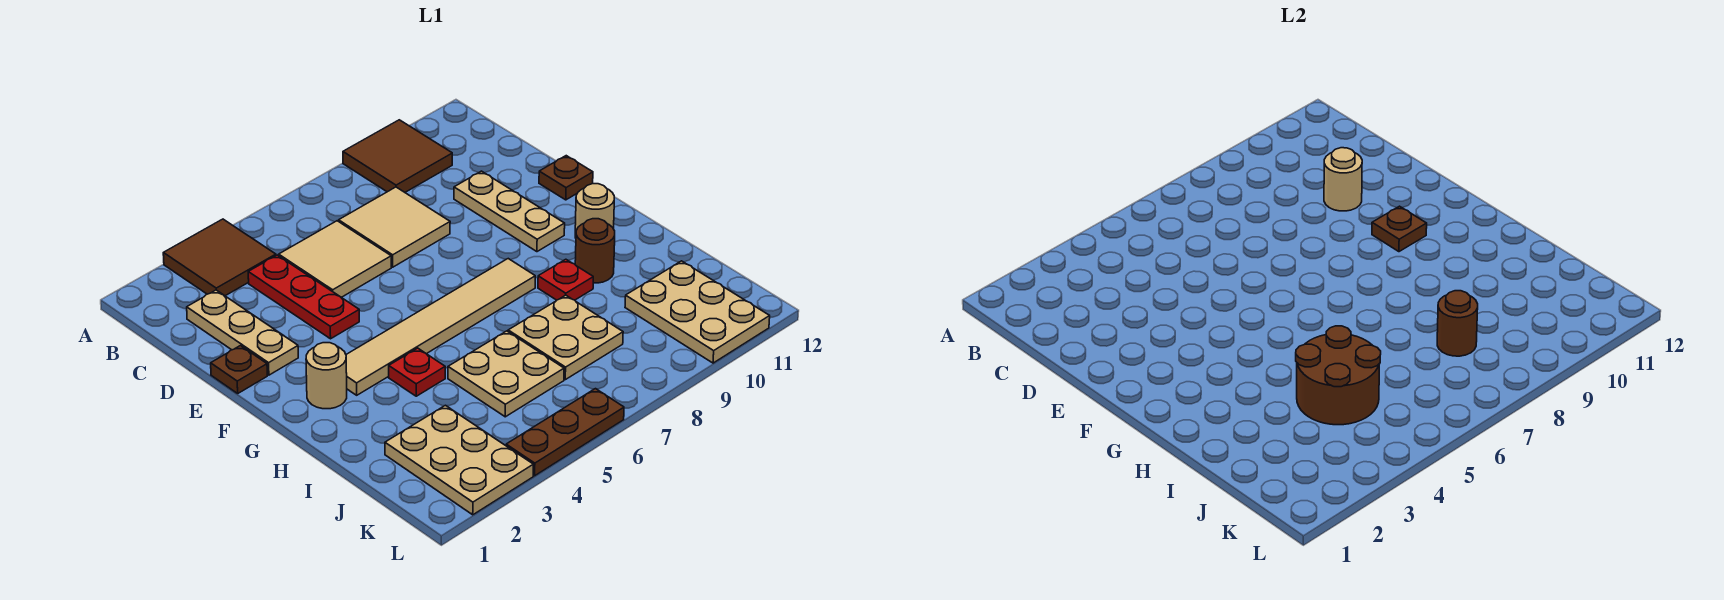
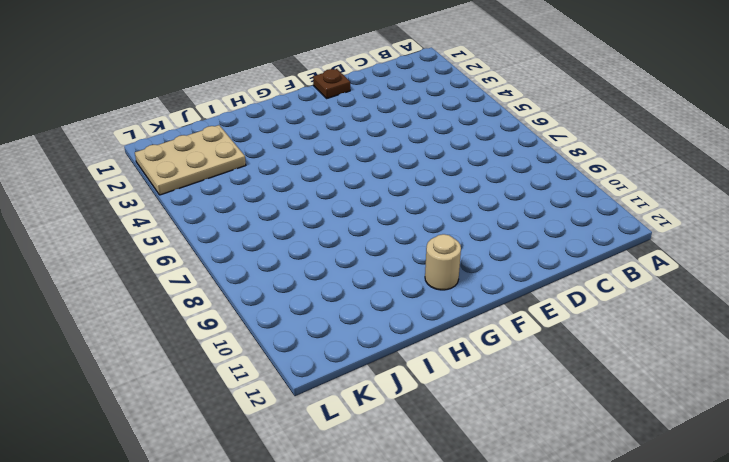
none -> brown 2x2 tile [163,219,276,296]
none -> brown 2x2 tile [343,120,452,192]
none -> tan 1x3 plate [187,290,298,375]

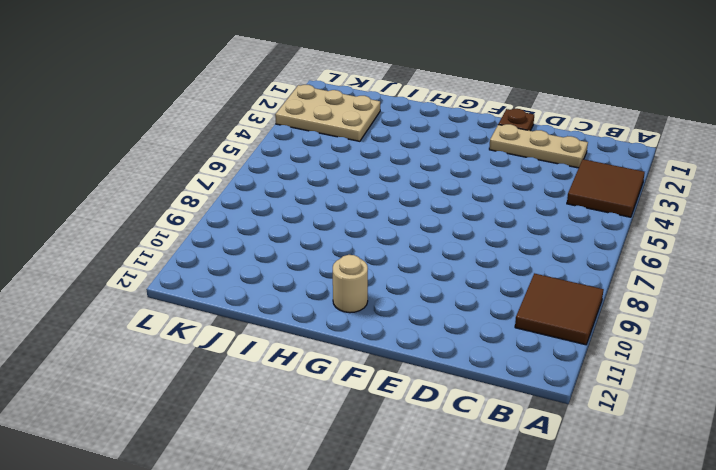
none -> red 1x3 plate [248,255,359,339]
none -> tan 2x2 tile [279,221,391,297]
none -> tan 2x2 tile [339,187,450,267]

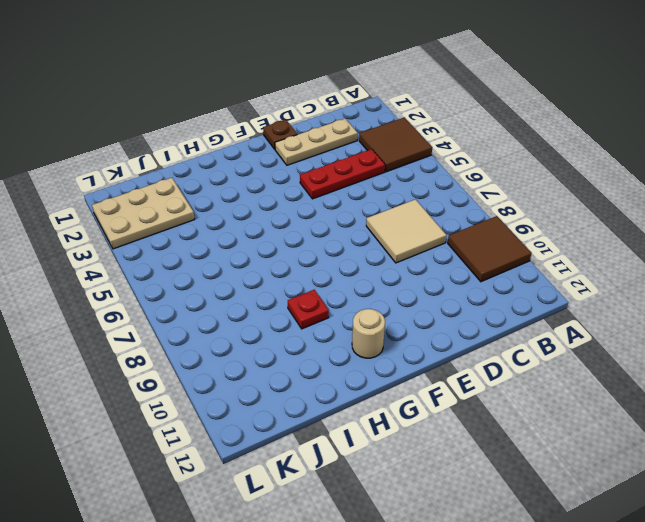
none -> tan 2x2 tile [279,221,391,297]
none -> tan 1x3 plate [454,171,565,252]
none -> brown 1x1 plate [539,156,593,200]

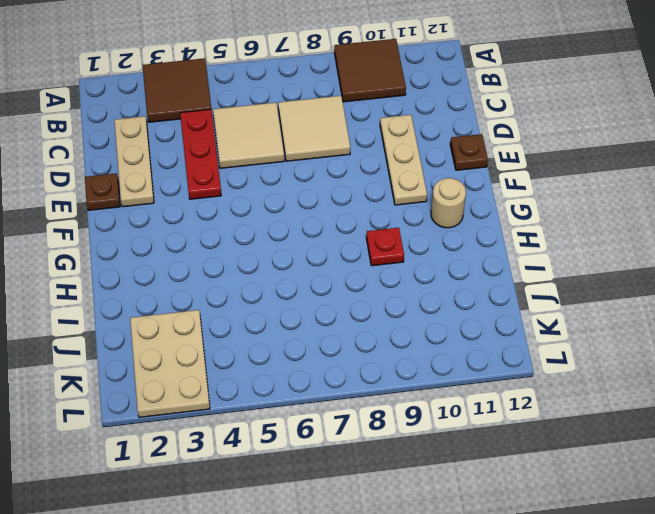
none -> tan 1x1 round brick [306,343,347,409]
none -> tan 1x6 tile [346,259,535,395]
none -> red 1x1 plate [389,348,445,396]

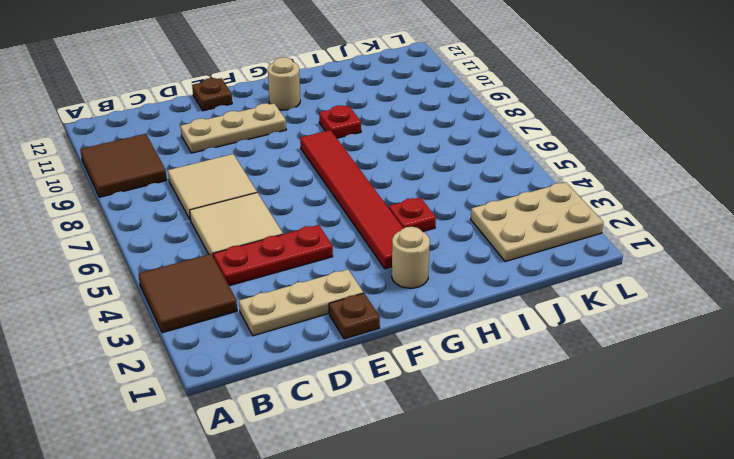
red 1x6 tile [300,130,404,269] -> tan 1x6 tile [346,259,535,395]
none -> brown 1x1 round brick [575,219,615,283]
none -> tan 2x2 plate [448,331,564,417]
none -> tan 2x2 plate [508,295,623,380]

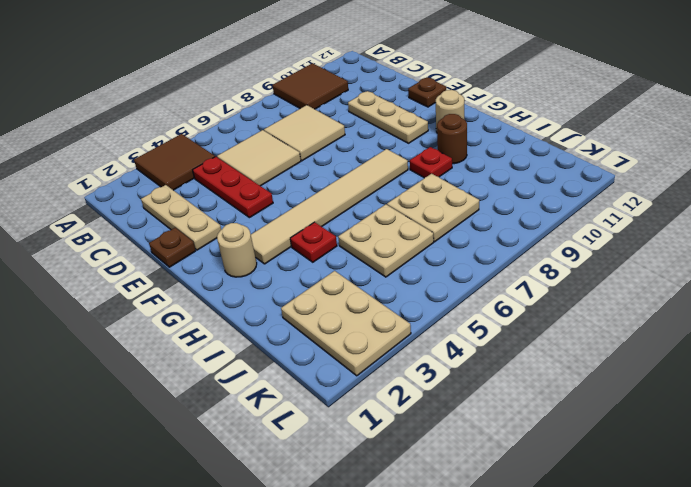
none -> tan 2x3 plate [625,261,770,363]
none -> brown 1x3 plate [506,389,624,476]
none -> tan 1x1 round brick [1324,148,1362,211]

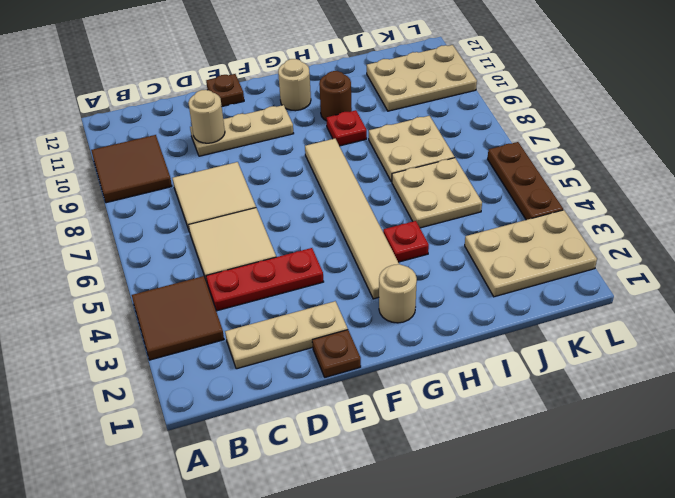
none -> brown 1x1 plate [1372,206,1427,252]
none -> brown 2x2 round brick [1296,326,1381,425]
none -> brown 1x1 round brick [1437,291,1478,356]

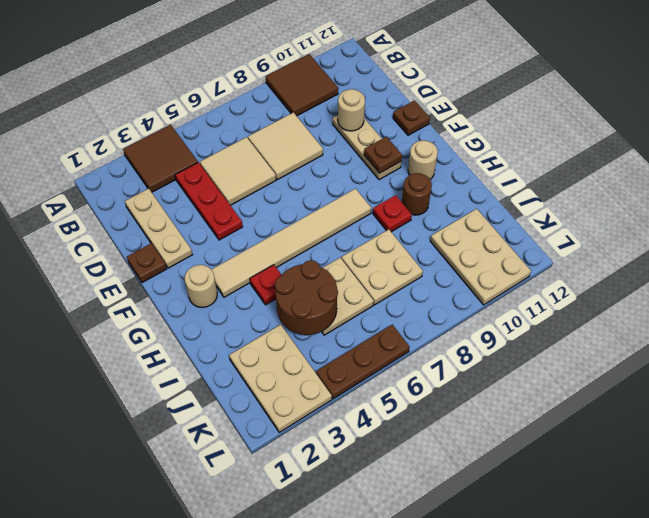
none -> brown 1x1 round brick [1437,291,1478,356]

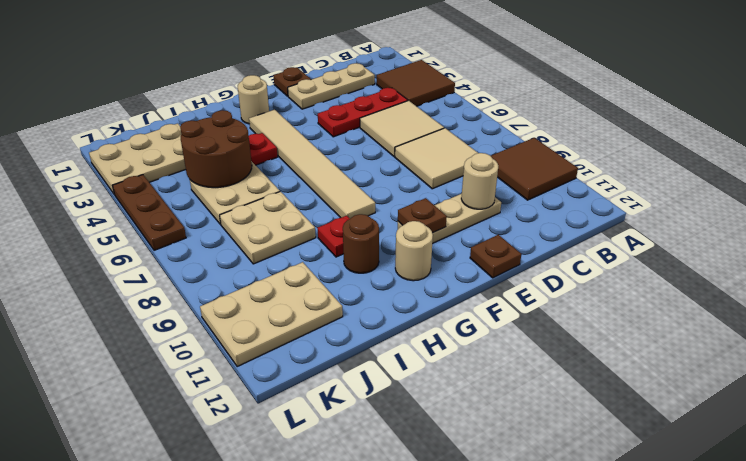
none -> brown 1x1 round brick [1437,291,1478,356]

